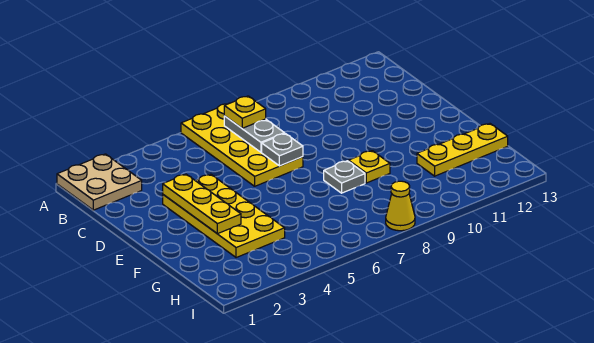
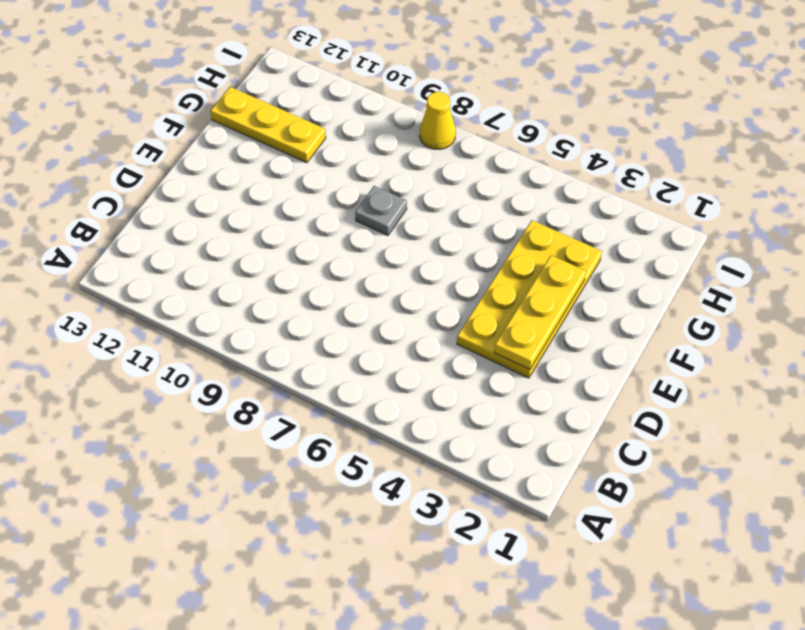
none -> tan 2x2 plate [57,154,142,210]
none -> yellow 2x4 plate [181,103,303,186]

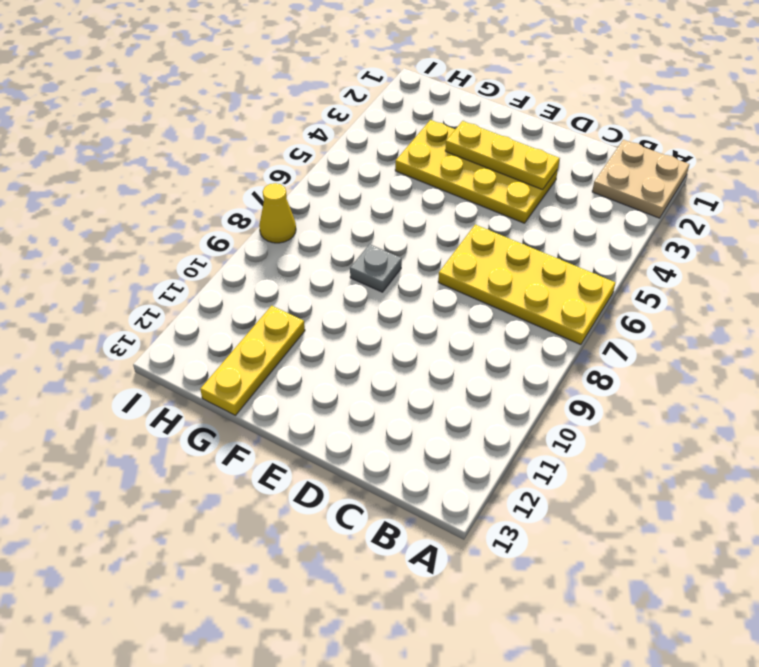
none -> yellow 1x1 plate [349,151,390,183]
none -> grey 1x2 plate [224,116,284,152]

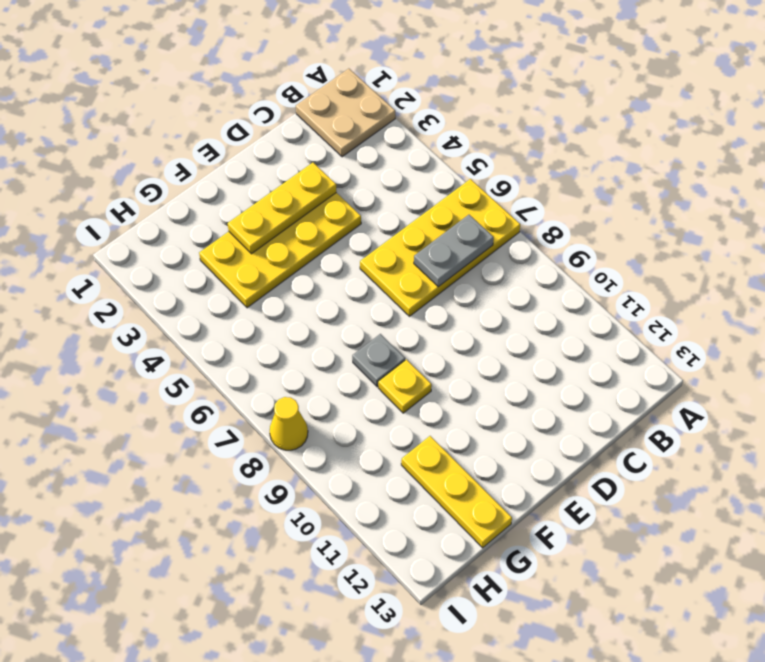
none -> grey 1x1 plate [262,133,303,166]
none -> yellow 1x1 plate [224,96,266,128]

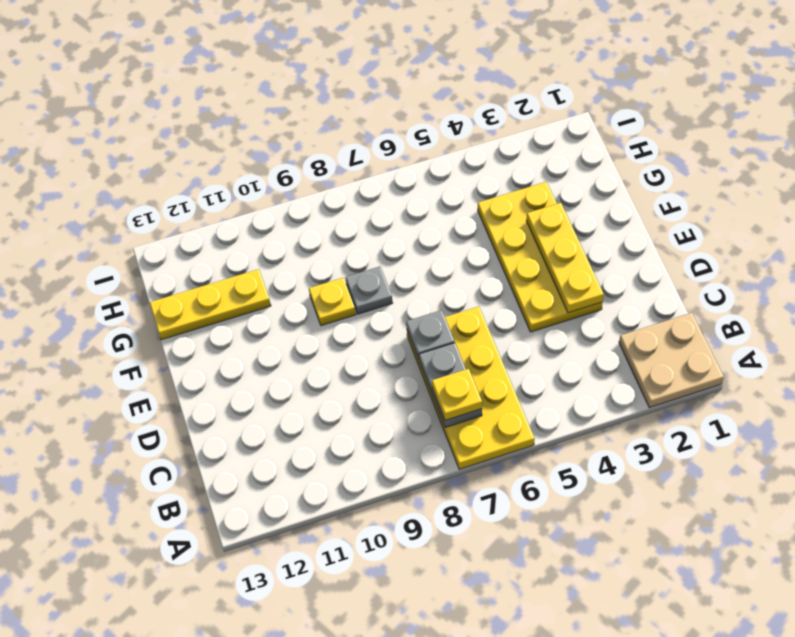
none -> yellow 1x1 cone [386,181,415,231]

